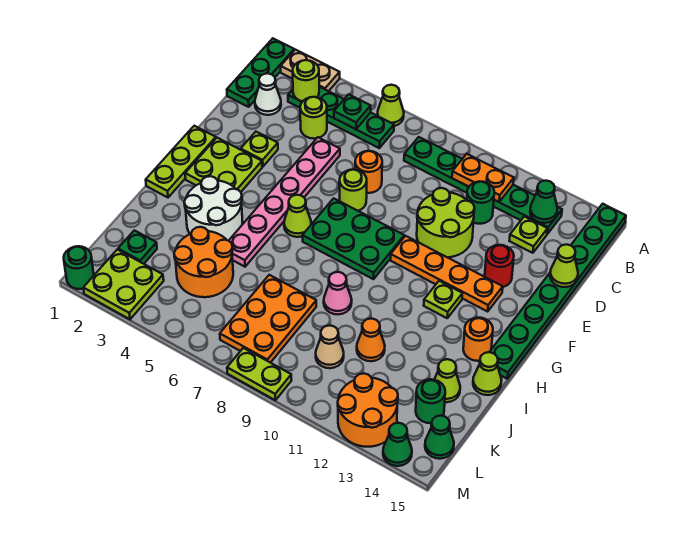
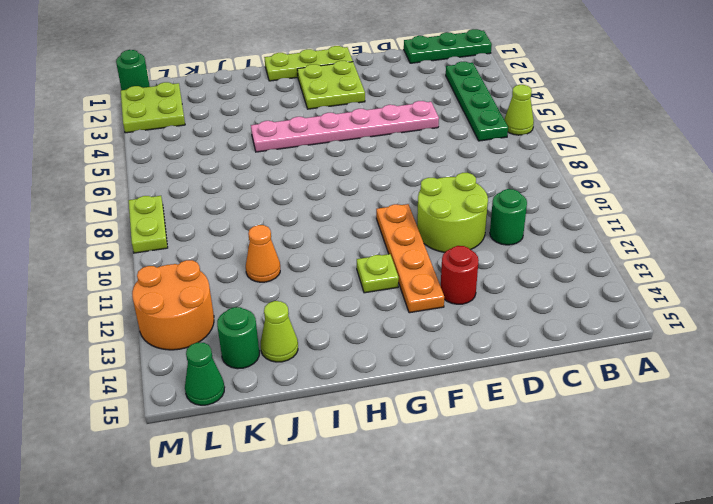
none -> tan 1x2 plate [281,50,340,91]
none -> green 1x8 plate [490,204,626,379]
none -> green 1x6 plate [404,137,562,234]
none -> white 1x1 cone [255,73,281,115]

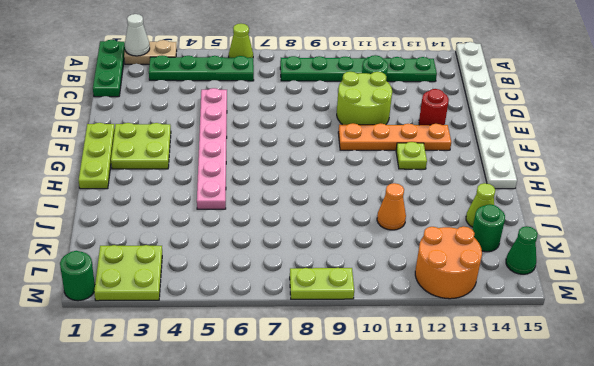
white 1x1 cone [125,14,150,56] -> white 1x1 cone moved to [255,73,281,115]
white 1x8 plate [456,42,517,189] -> green 1x8 plate [490,204,626,379]
none -> lime 1x1 round brick [300,97,327,139]
none -> lime 1x1 plate [509,216,547,253]
none -> orange 1x1 round brick [355,151,382,193]
none -> lime 1x1 plate [241,132,278,167]

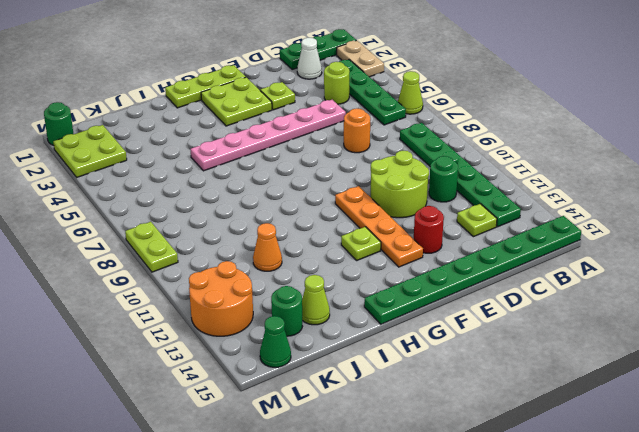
none -> lime 1x1 round brick [339,169,367,211]
none -> green 2x3 plate [302,198,404,279]
none -> lime 1x1 cone [284,195,311,237]
none -> white 2x2 round brick [184,176,243,241]

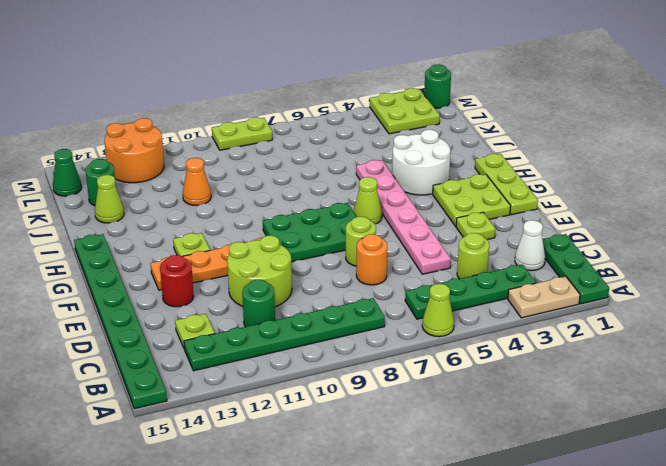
none -> orange 1x1 round brick [463,318,493,361]
none -> pink 1x1 cone [324,272,352,314]
none -> lime 1x1 cone [473,352,502,395]
none -> orange 2x2 round brick [174,227,233,297]

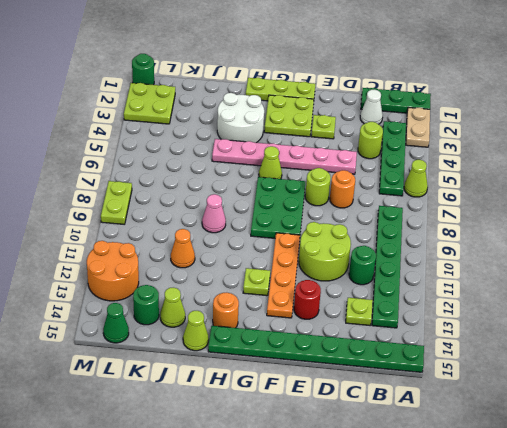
none -> orange 2x2 round brick [174,227,233,297]
none -> orange 2x3 plate [220,275,316,363]
none -> green 1x1 plate [118,230,157,264]
none -> tan 1x1 cone [316,325,344,368]

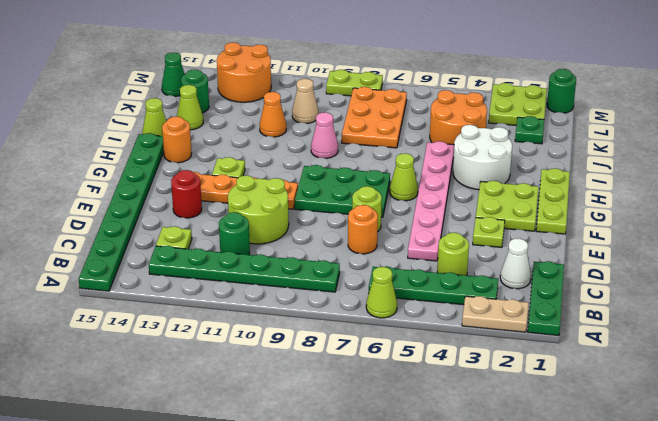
none -> green 1x1 cone [383,423,412,466]
none -> lime 1x1 round brick [293,60,319,101]
none -> green 1x1 plate [334,94,371,129]
none -> orange 1x2 plate [452,154,514,202]

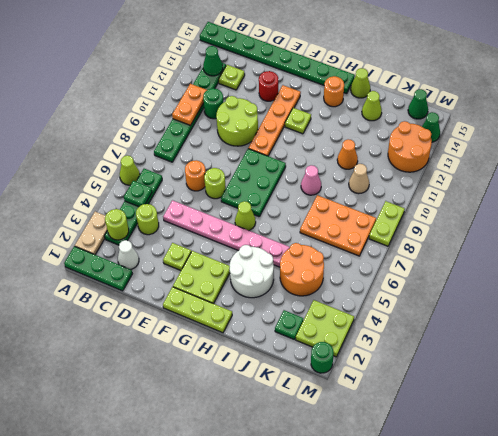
none -> green 1x1 round brick [416,379,445,423]
none -> lime 1x1 cone [550,244,578,287]

